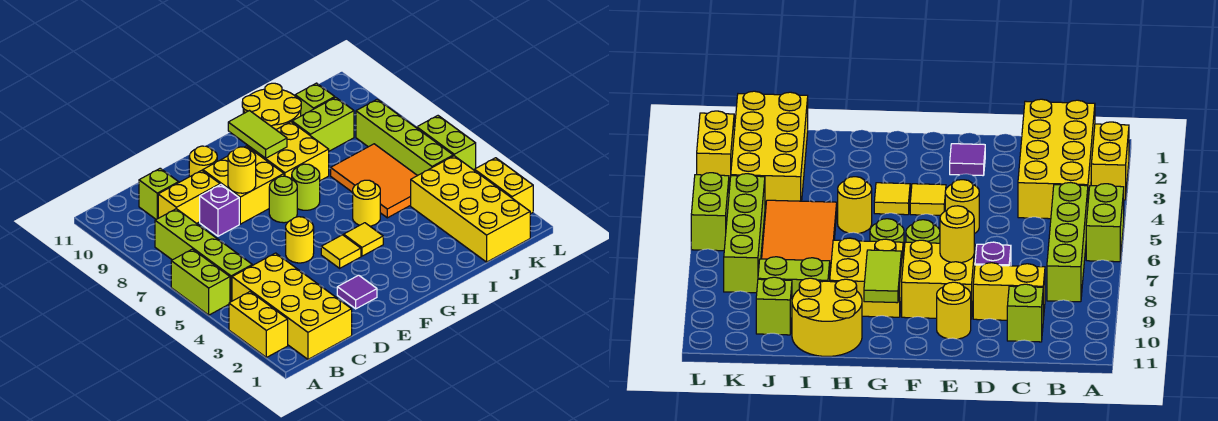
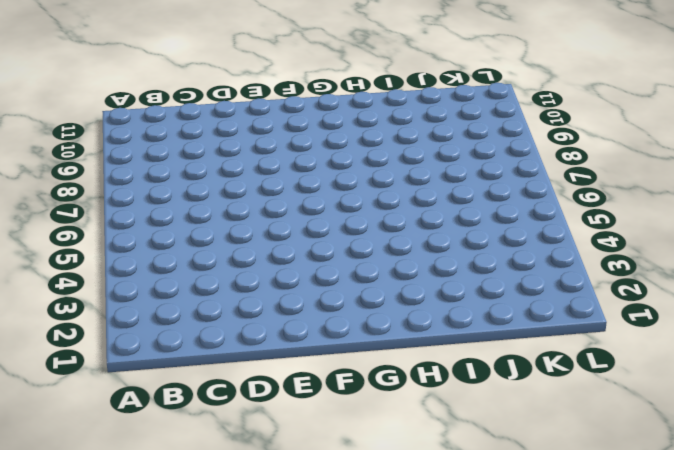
none -> yellow 1x2 brick [229,292,288,357]
none -> lime 1x2 brick [171,249,230,315]
none -> yellow 2x4 brick [232,253,352,359]

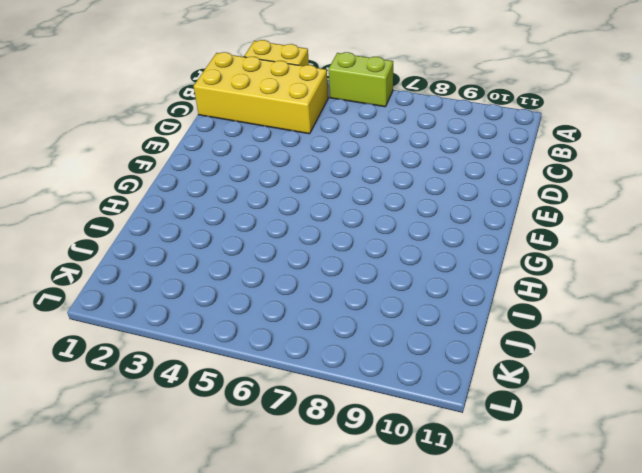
none -> lime 1x4 brick [155,209,252,302]
none -> yellow 1x2 brick [158,170,220,223]
none -> lime 1x1 brick [139,168,179,219]

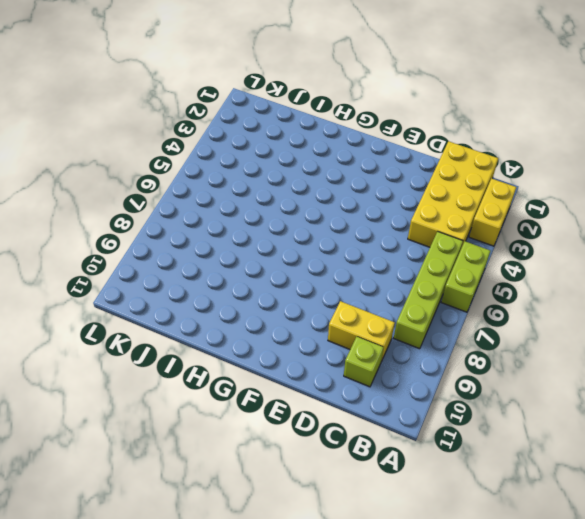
none -> purple 1x1 brick [200,185,239,236]
none -> purple 1x1 tile [337,275,377,309]
none -> yellow 1x1 round brick [286,217,314,263]

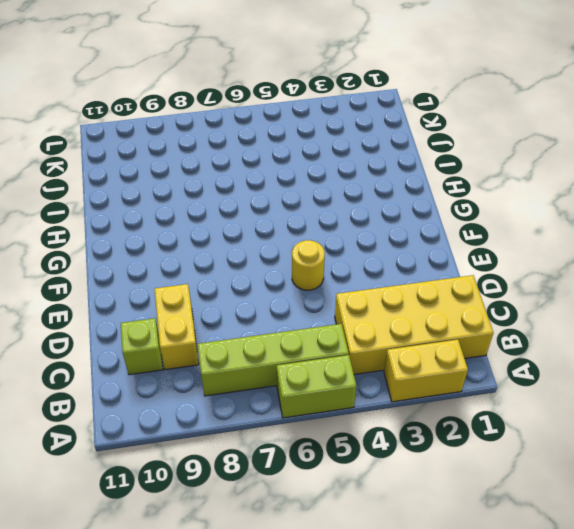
none -> purple 1x1 brick [200,185,239,236]
none -> purple 1x1 tile [337,275,377,309]
none -> yellow 2x2 brick [203,146,284,224]

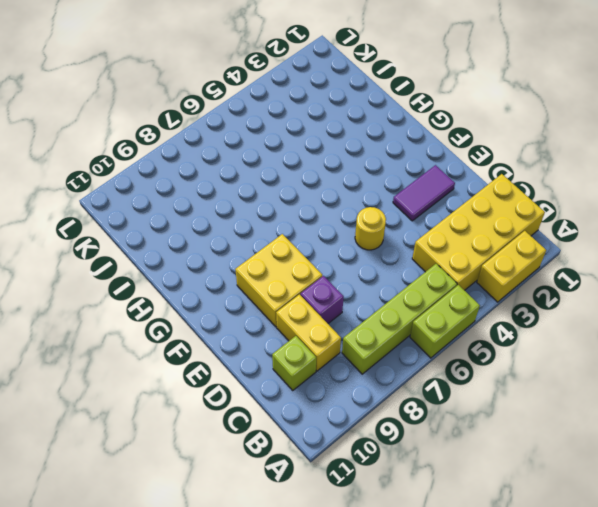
purple 1x2 tile [393,165,455,221] -> purple 1x1 tile [337,275,377,309]
none -> yellow 1x1 round brick [189,146,217,177]
none -> yellow 1x1 tile [321,235,361,268]
none -> lime 1x1 round brick [269,176,297,223]

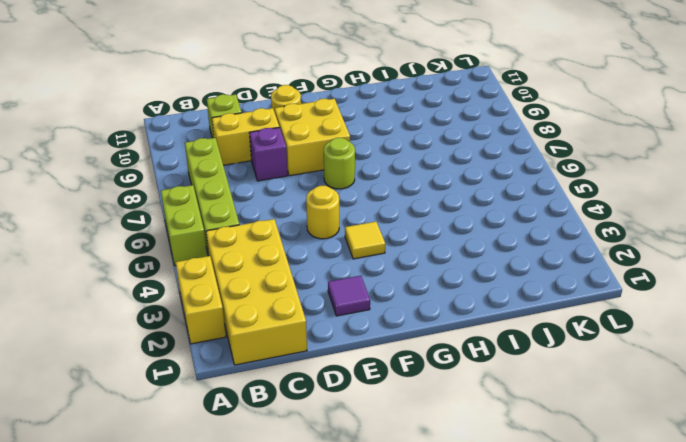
none -> yellow 1x1 tile [344,223,383,256]
none -> lime 1x1 round brick [292,164,320,210]
none -> yellow 2x2 brick [247,122,329,181]

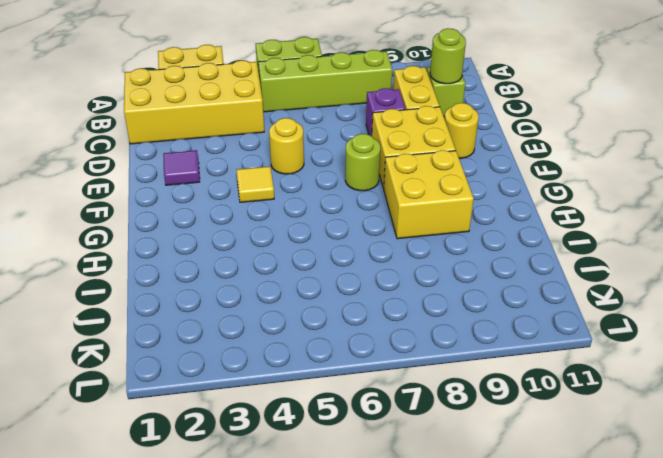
lime 1x1 round brick [430,28,466,84] -> lime 1x1 round brick moved to [292,164,320,210]
none -> yellow 1x1 tile [344,223,383,256]
none -> yellow 1x1 round brick [353,180,380,226]
none -> yellow 2x2 round brick [242,83,301,130]

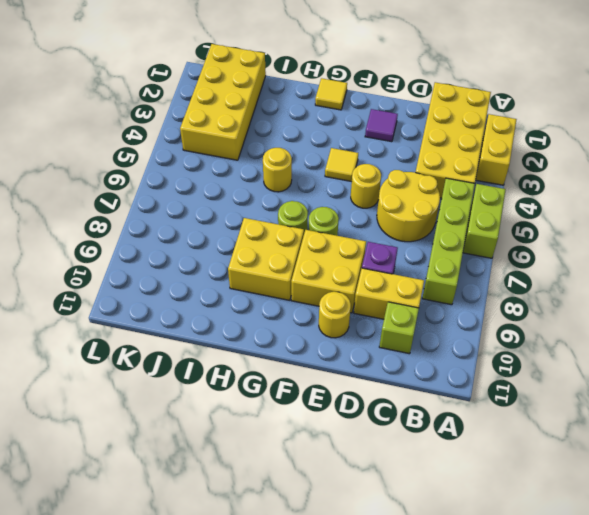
yellow 2x2 round brick [377,170,440,242] -> yellow 2x2 round brick moved to [242,83,301,130]
yellow 1x1 tile [315,78,347,110] -> yellow 1x1 tile moved to [344,223,383,256]
none -> orange 2x3 tile [331,144,417,218]
none -> lime 1x2 brick [292,97,354,151]
none -> lime 1x1 brick [295,83,335,116]

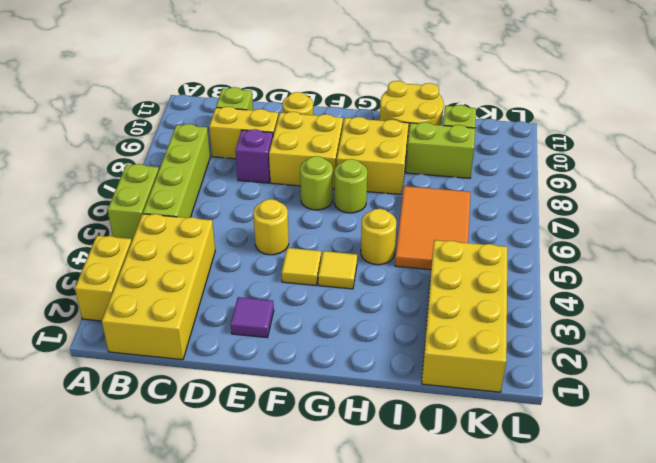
none -> lime 1x4 brick [356,99,453,176]
none -> yellow 1x2 brick [474,158,533,214]
none -> lime 1x2 brick [417,116,476,170]

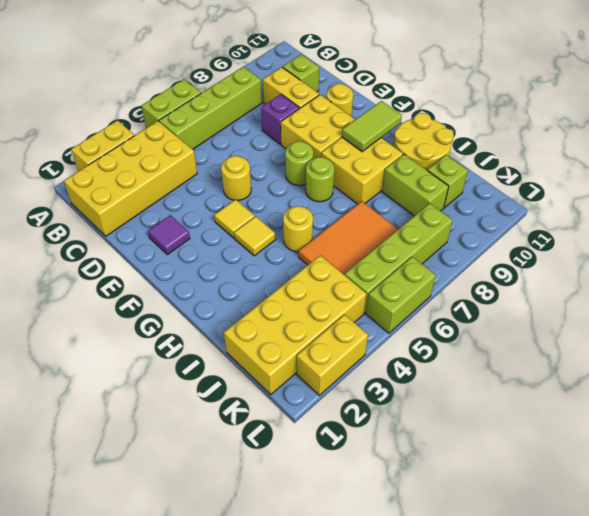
none -> yellow 1x1 round brick [228,147,256,193]

